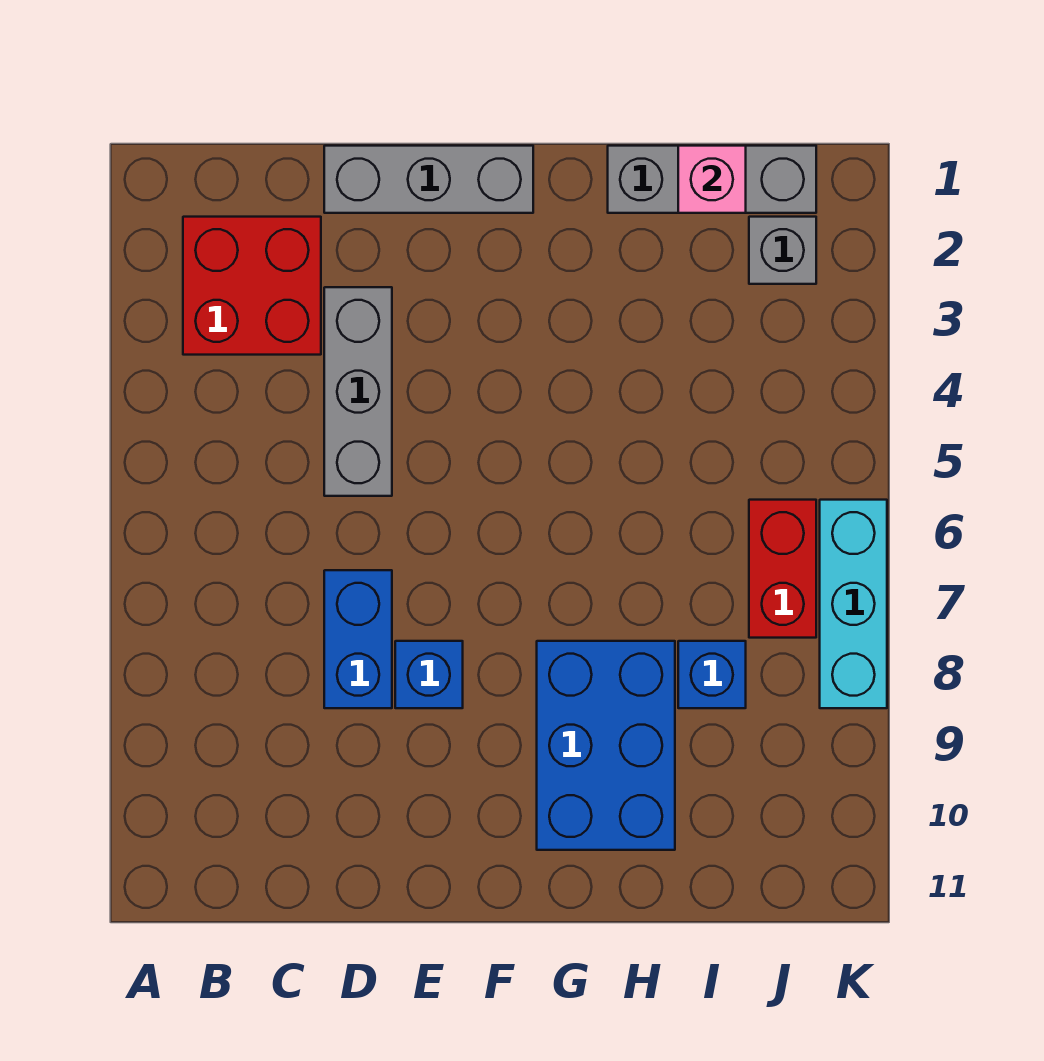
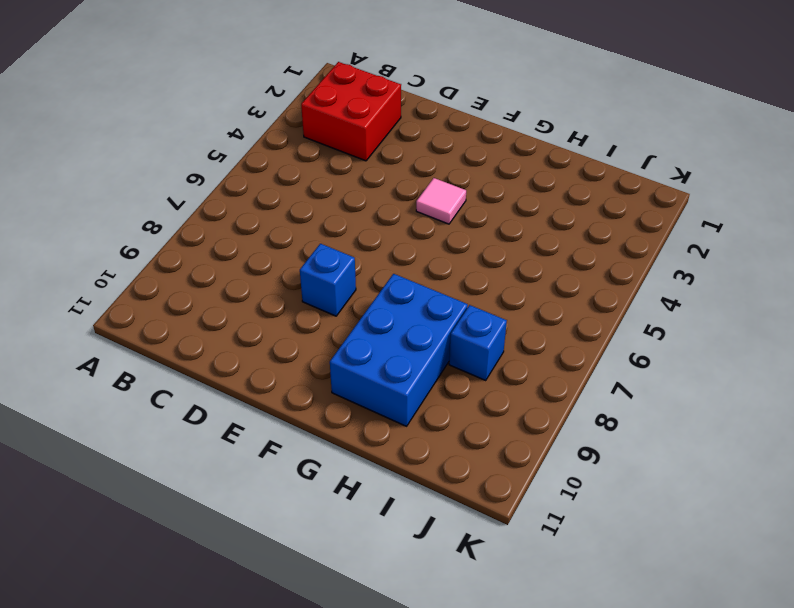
pink 1x1 tile [416,178,466,224] -> none
none -> grey 1x3 brick [324,146,533,213]
none -> grey 1x3 brick [324,287,392,496]
none -> blue 1x2 brick [324,570,392,708]

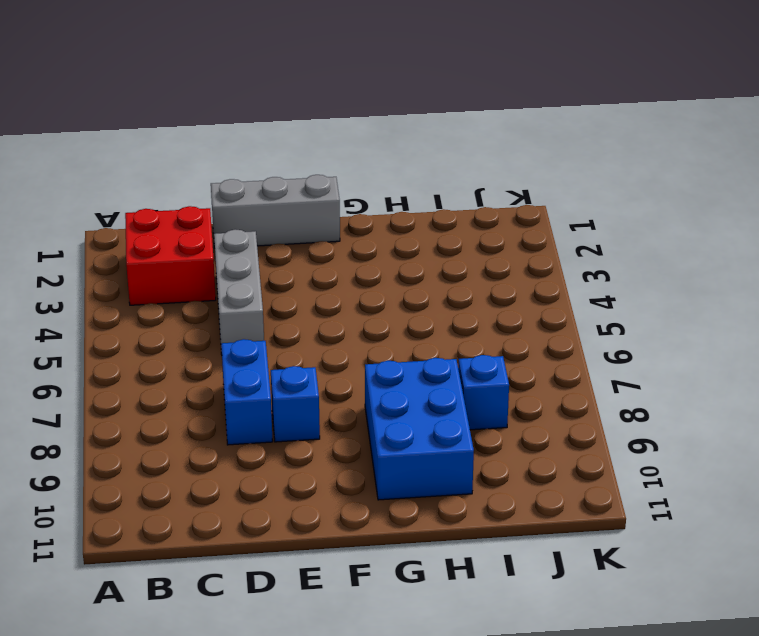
none -> grey 1x3 brick [608,146,816,213]
none -> grey 1x1 brick [749,217,816,284]
none -> red 1x2 brick [749,500,816,638]

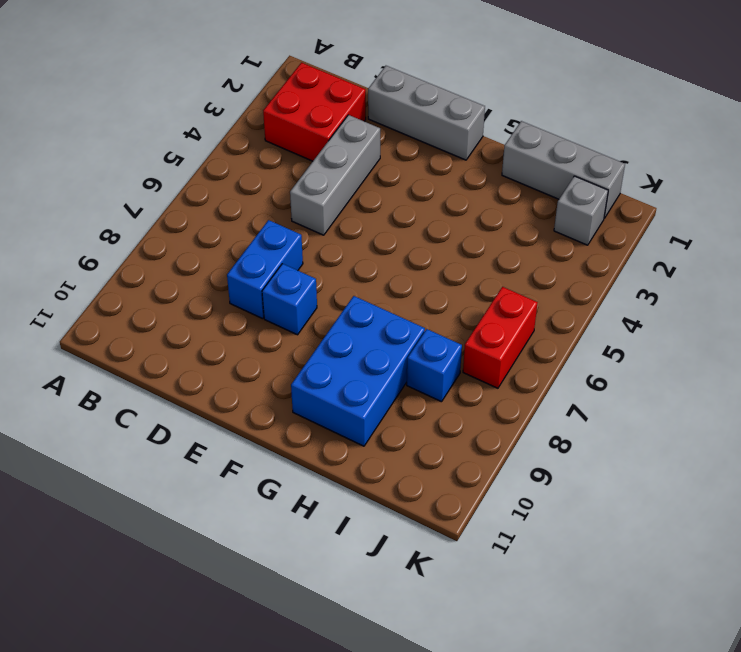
none -> cyan 1x3 brick [820,500,887,708]
none -> pink 1x1 brick [678,146,746,213]

